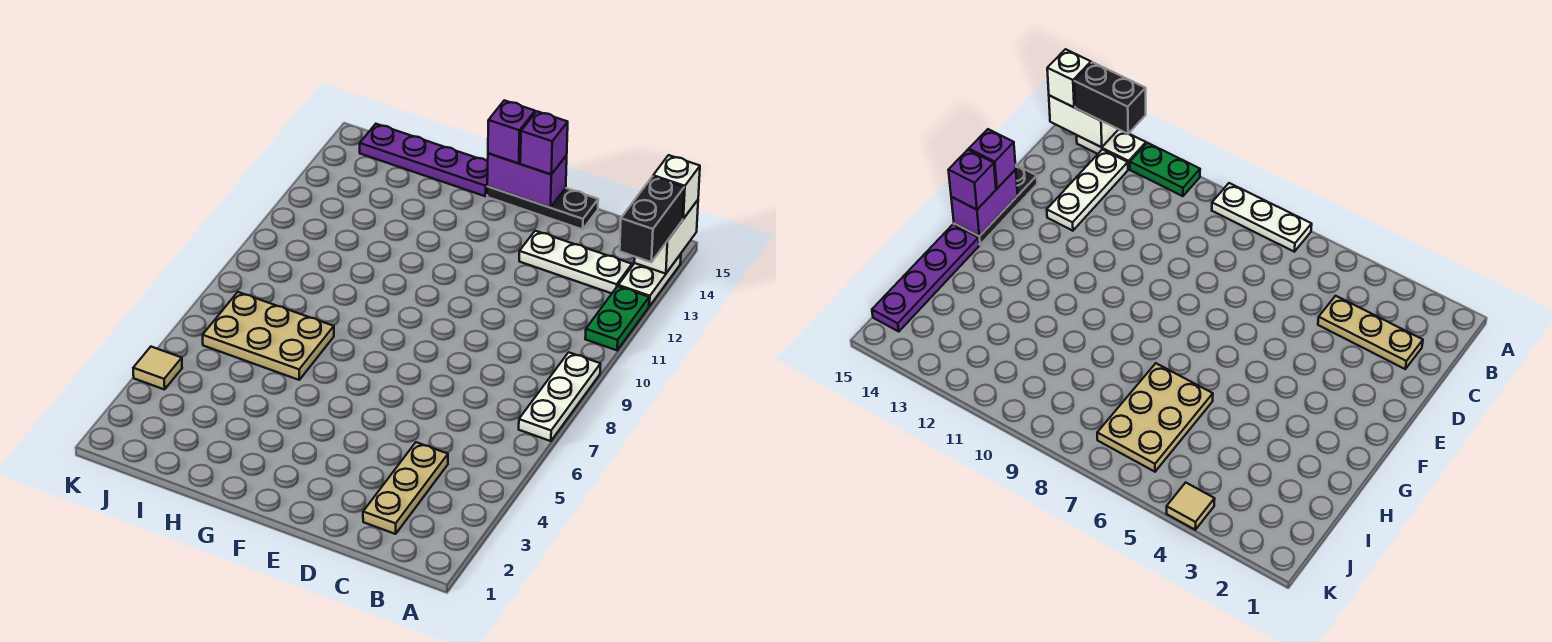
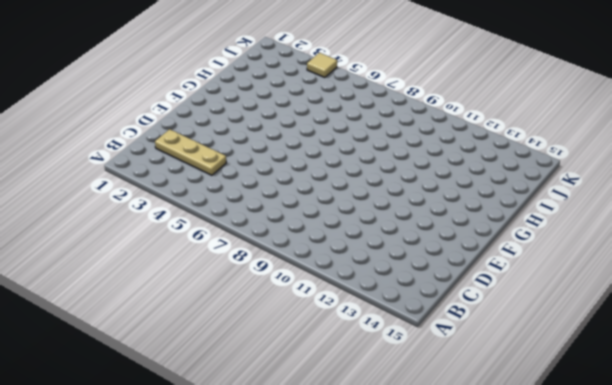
none -> white 1x3 plate [519,352,600,441]
none -> green 1x2 plate [585,286,649,350]
none -> white 1x2 plate [618,254,681,306]

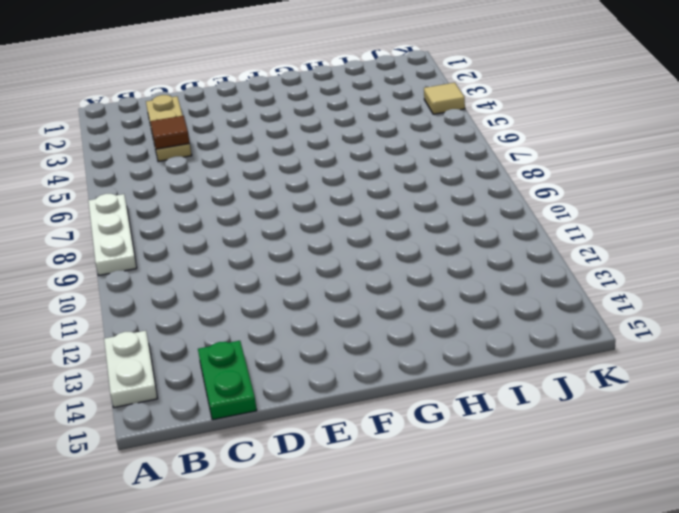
brown 1x1 tile [150,116,190,149] -> none
green 1x2 plate [198,341,257,420] -> green 1x2 plate moved to [585,286,649,350]
none -> white 1x3 plate [519,231,632,293]
none -> black 1x3 plate [487,187,598,229]
none -> purple 1x4 plate [360,124,488,196]

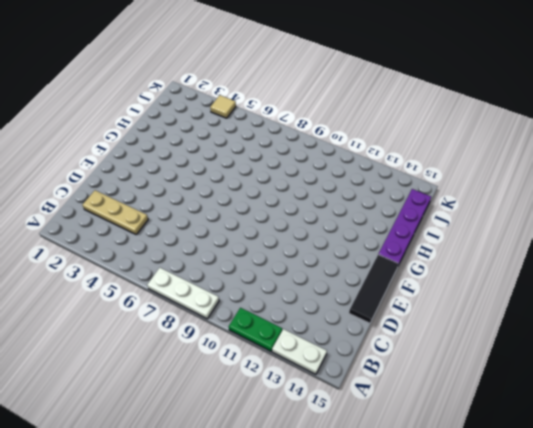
black 1x3 tile [349,255,398,323] -> black 1x3 plate [487,187,598,229]
none -> white 1x3 plate [519,231,632,293]
none -> tan 2x3 plate [203,292,334,380]
none -> white 1x2 brick [634,200,698,274]

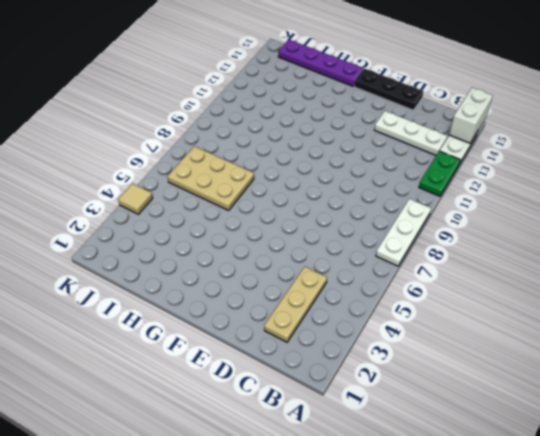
none -> purple 1x2 brick [487,153,567,207]
none -> black 1x2 brick [620,176,684,262]
none -> white 1x1 brick [653,155,700,219]

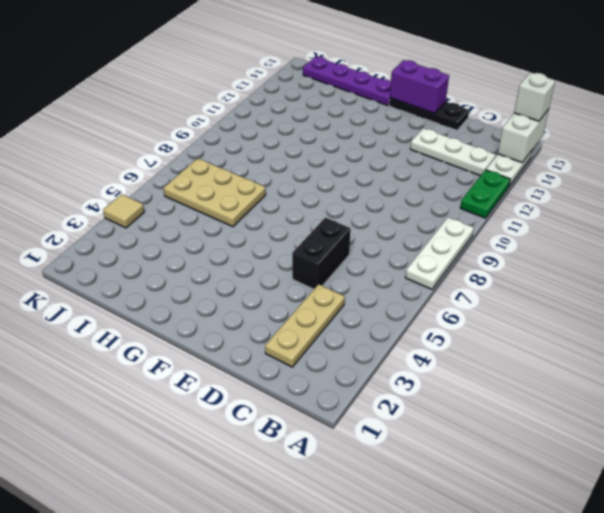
black 1x2 brick [292,217,351,289] -> black 1x2 brick moved to [620,176,684,262]
none -> purple 1x1 brick [520,111,568,174]
none -> purple 1x1 brick [488,100,535,163]

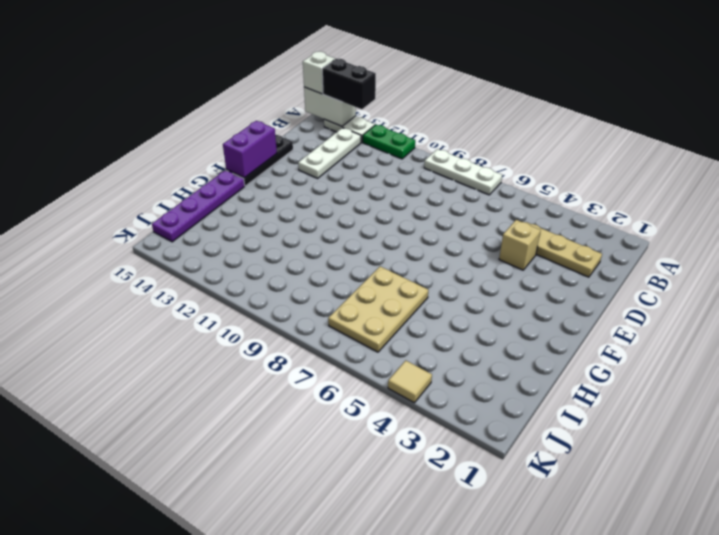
tan 1x1 brick [499,220,541,270] -> none
none -> purple 1x1 brick [520,111,568,174]
none -> purple 1x1 brick [488,100,535,163]

